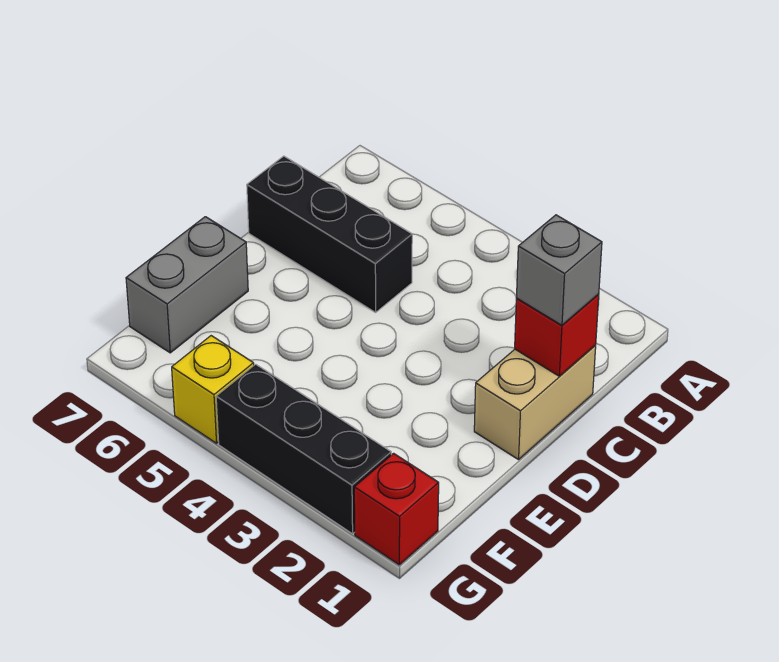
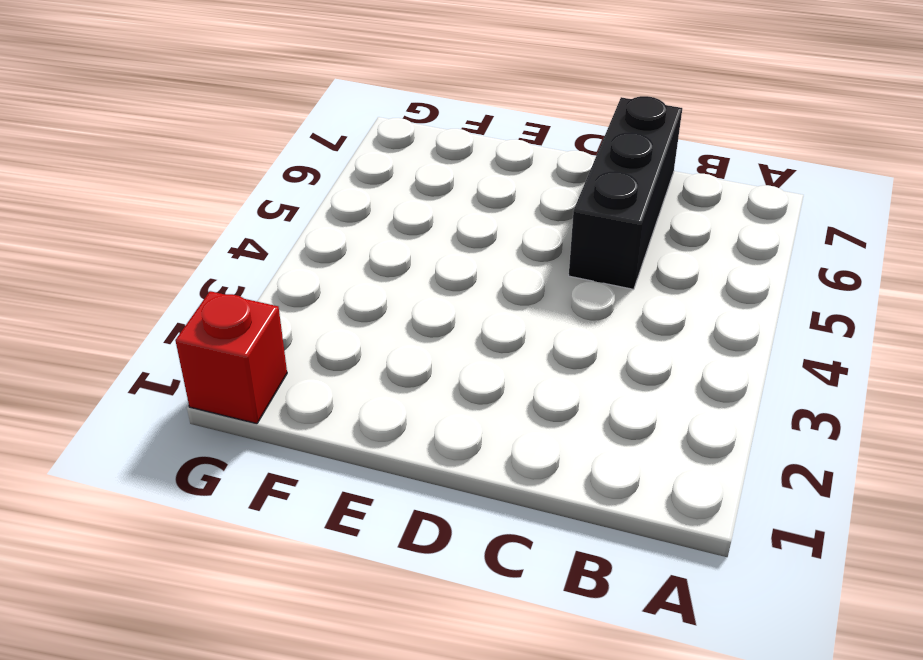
none -> tan 1x2 brick [474,345,596,460]
none -> grey 1x2 brick [126,217,248,353]

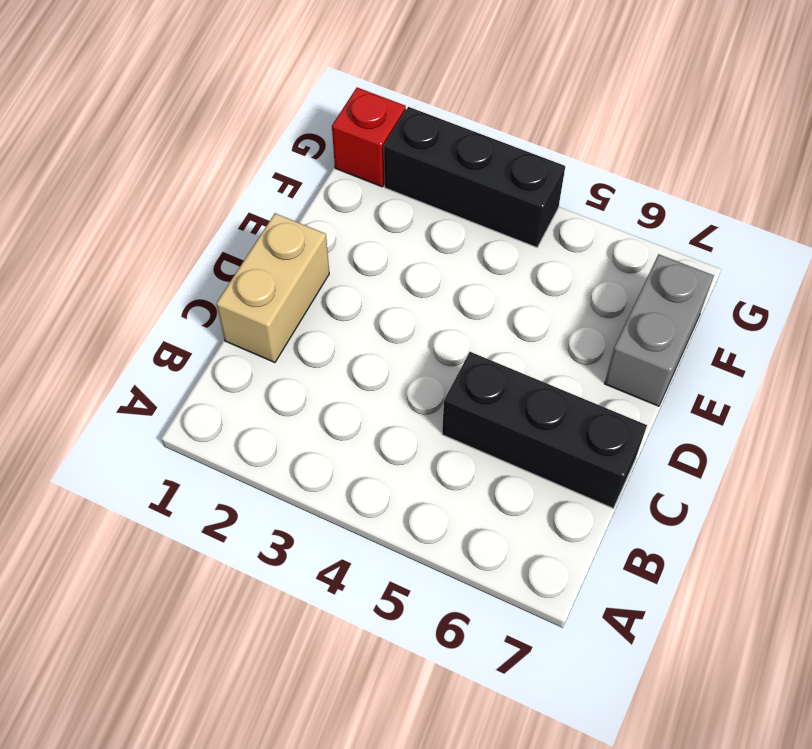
none -> yellow 1x1 brick [172,336,254,443]
none -> red 1x1 brick [515,294,599,376]

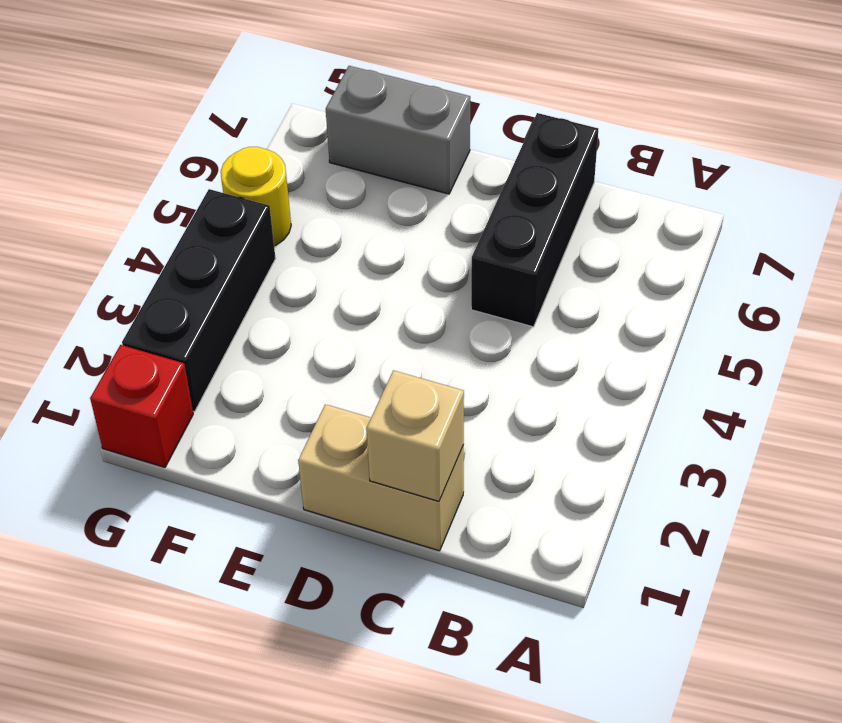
tan 1x1 brick [366,370,464,501] -> red 1x1 brick [515,294,599,376]
yellow 1x1 round brick [221,147,291,246] -> yellow 1x1 brick [172,336,254,443]
none -> grey 1x1 brick [516,215,602,325]

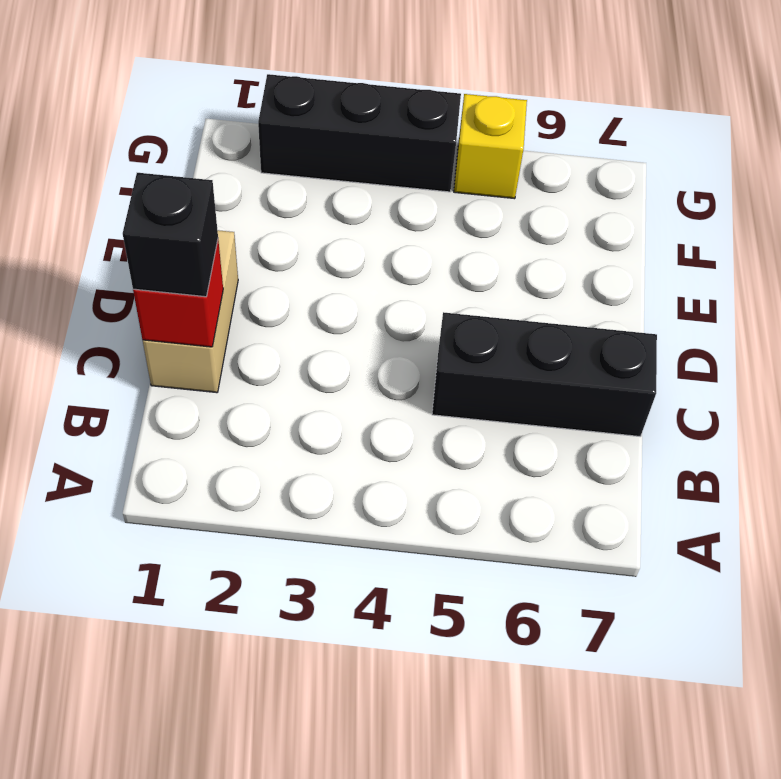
black 1x1 brick [123,173,218,297] -> grey 1x1 brick [516,215,602,325]
none -> grey 1x2 brick [126,217,248,353]
none -> red 1x1 brick [354,453,439,565]

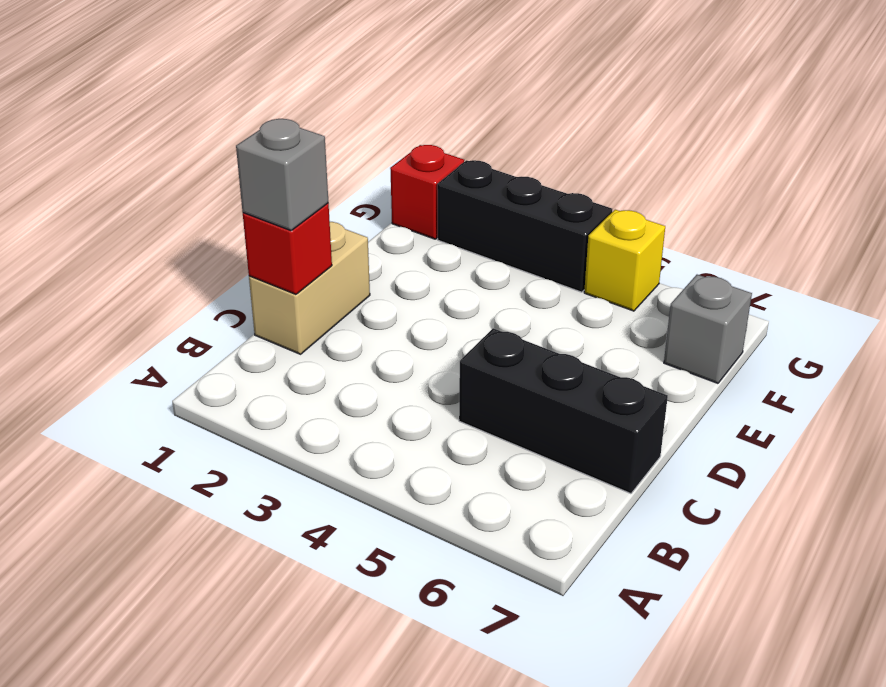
grey 1x1 brick [664,275,752,383] -> grey 1x2 brick [126,217,248,353]

